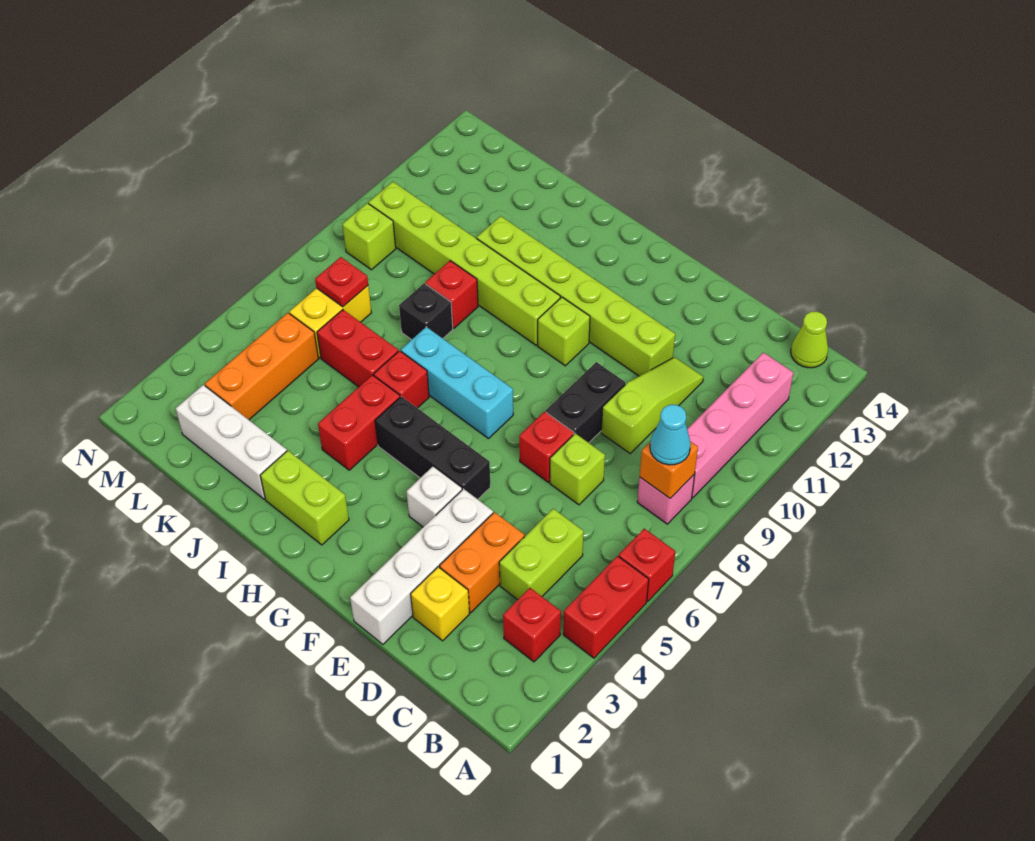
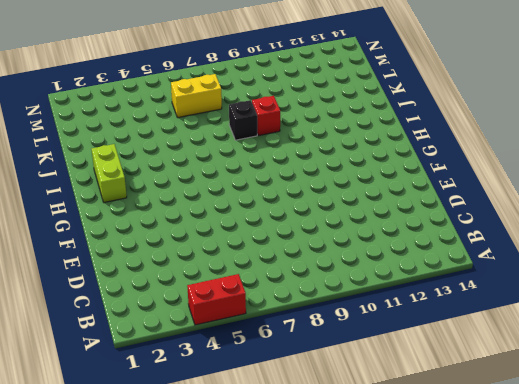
none -> red 1x1 brick [619,529,675,602]
none -> red 1x1 brick [503,588,561,662]
none -> pink 1x1 brick [637,474,695,524]
none -> pink 1x4 brick [687,352,793,498]

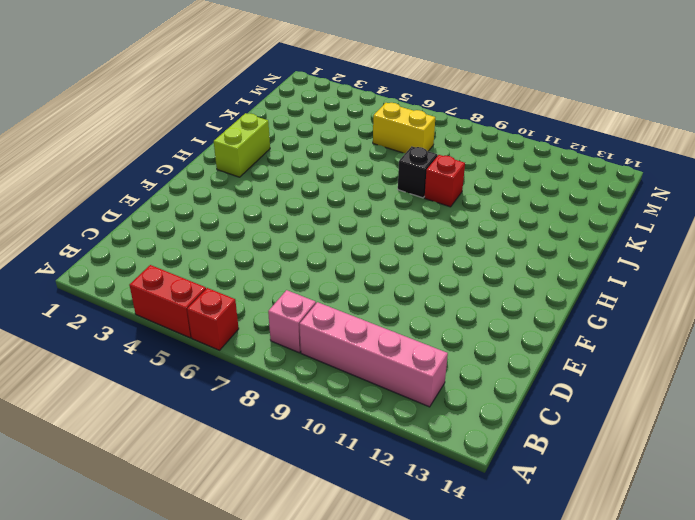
none -> red 1x1 brick [503,588,561,662]
none -> lime 1x1 cone [791,311,828,368]
none -> lime 1x2 brick [499,509,584,600]
none -> yellow 1x1 brick [411,567,469,641]

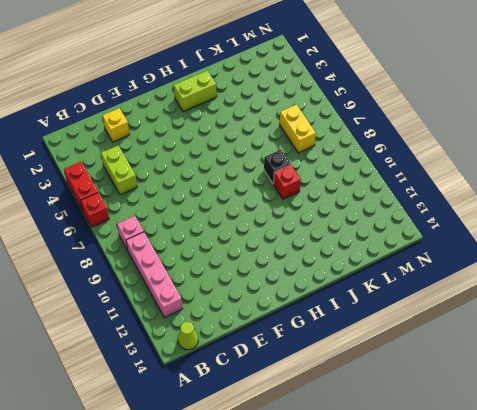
none -> red 1x1 brick [503,588,561,662]
none -> orange 1x2 brick [440,512,524,613]
none -> lime 1x1 brick [550,434,605,505]
none -> lime 1x3 slope [601,357,703,453]

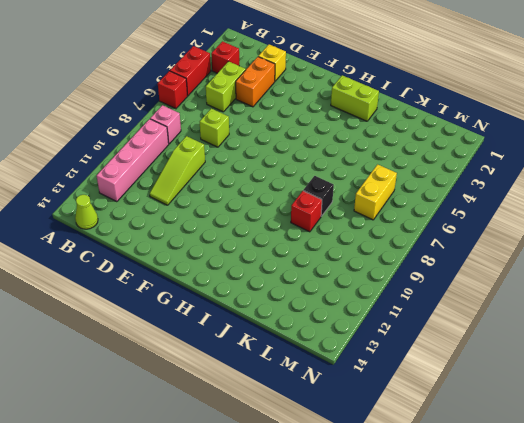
none -> white 1x4 brick [350,489,493,644]
none -> red 1x1 brick [519,411,574,482]
none -> black 1x2 brick [546,362,625,443]
none -> lime 1x6 brick [477,216,675,376]

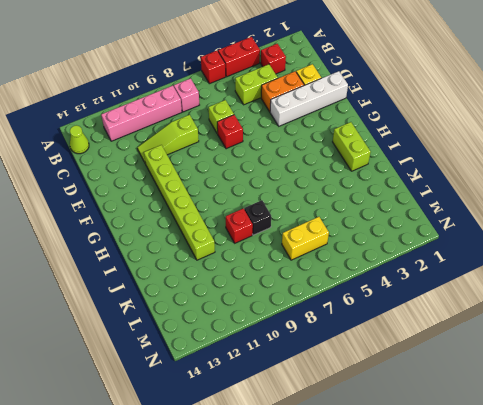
none -> black 1x2 brick [546,362,625,443]
none -> white 1x1 brick [407,466,462,527]
none -> black 1x3 brick [375,396,490,499]
none -> cyan 1x3 brick [401,327,513,439]

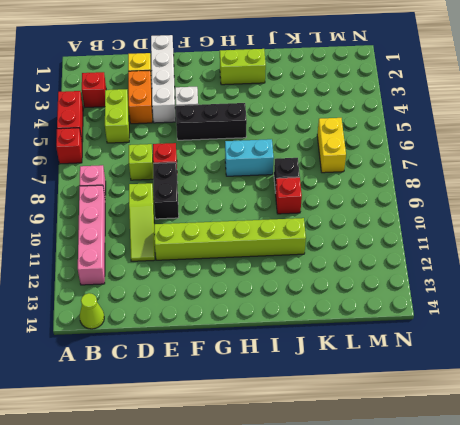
cyan 1x2 brick [225,139,274,176] -> cyan 1x3 brick [401,327,513,439]
none -> lime 1x1 brick [538,297,590,366]
none -> lime 1x6 brick [369,182,560,345]
none -> red 1x2 brick [318,375,400,470]
none -> red 1x1 brick [374,351,429,408]

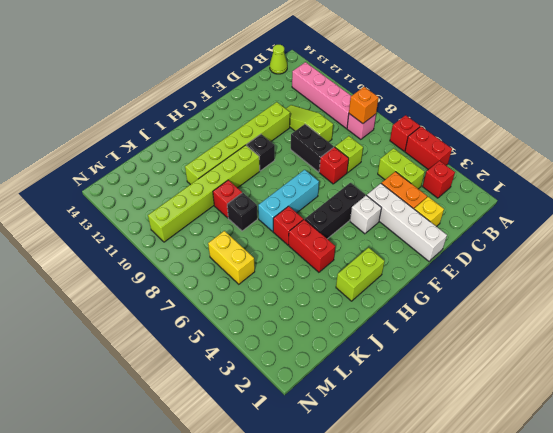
black 1x1 brick [247,134,275,171] -> lime 1x1 brick [538,297,590,366]
none -> white 1x3 brick [176,385,287,499]
none -> red 1x2 brick [317,310,398,387]
none -> orange 1x3 brick [205,313,318,420]
none -> lime 1x1 brick [343,203,396,270]

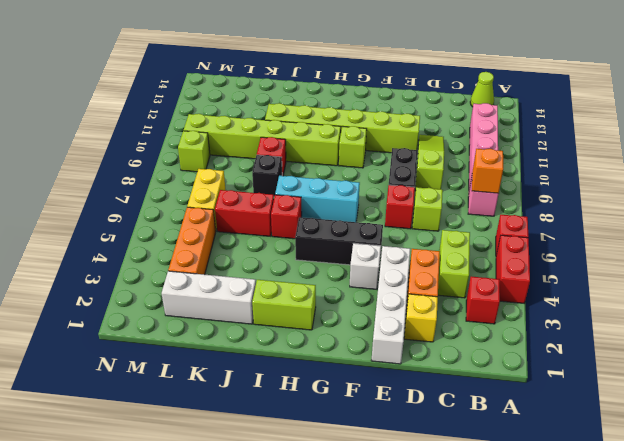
none -> red 1x2 brick [318,375,400,470]
none -> red 1x1 plate [315,257,368,307]
none -> cyan 1x1 cone [650,405,691,465]

